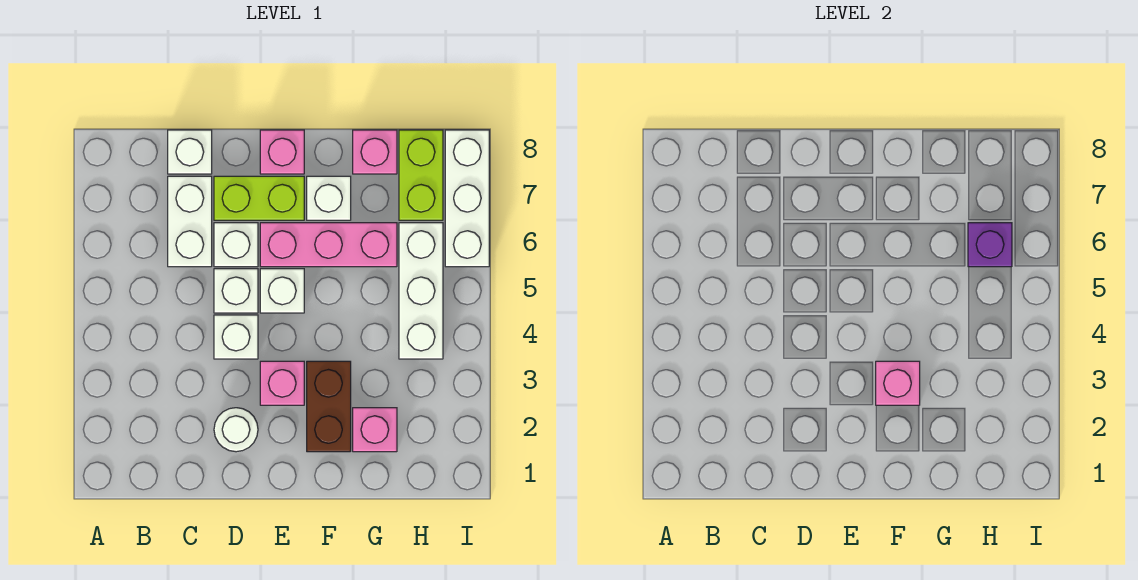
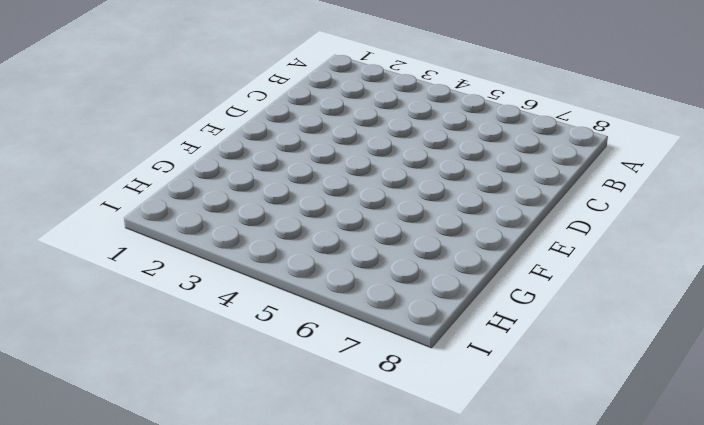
none -> white 1x2 brick [168,176,212,267]
none -> white 1x1 brick [168,130,212,174]
none -> white 1x1 round brick [214,408,258,452]

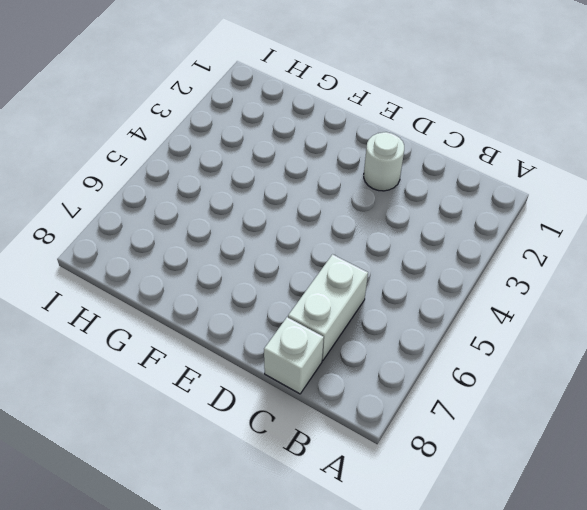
none -> white 1x1 brick [214,315,258,359]
none -> white 1x1 brick [214,269,258,313]
none -> white 1x1 brick [214,223,258,267]

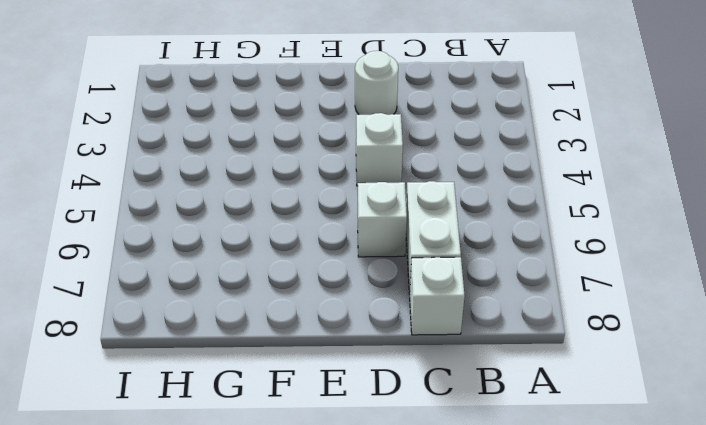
none -> white 1x1 brick [214,269,258,313]
none -> lime 1x2 brick [214,176,304,220]
none -> pink 1x1 brick [260,361,304,405]

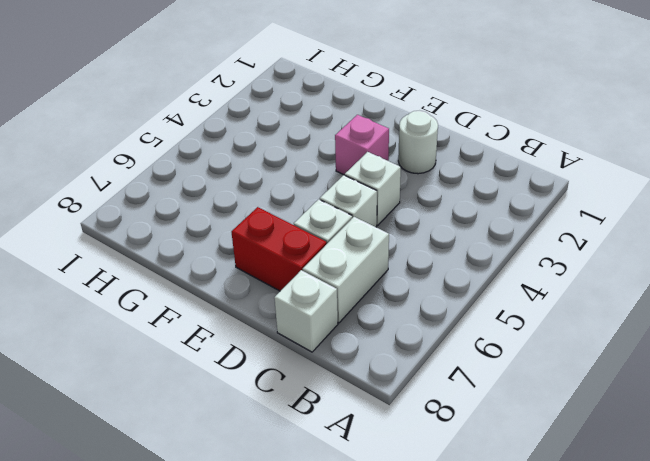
red 1x2 brick [232,207,327,291] -> lime 1x2 brick [214,176,304,220]
none -> white 1x1 brick [260,269,304,313]
none -> pink 1x3 brick [260,223,397,267]
none -> pink 1x1 brick [260,130,304,174]

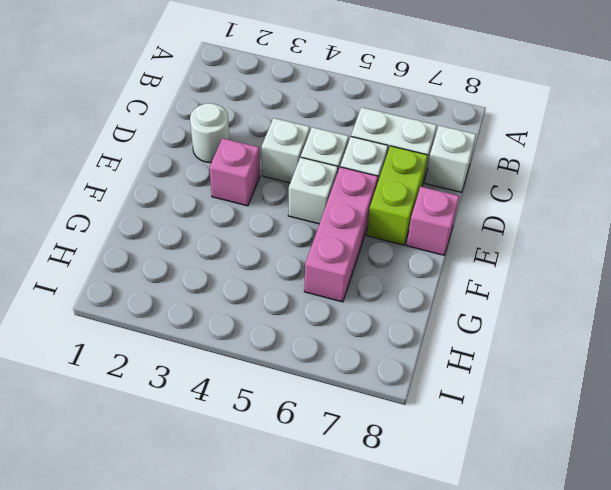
none -> brown 1x2 brick [307,361,351,452]
none -> white 1x1 brick [307,176,351,220]
none -> pink 1x1 brick [353,408,397,452]

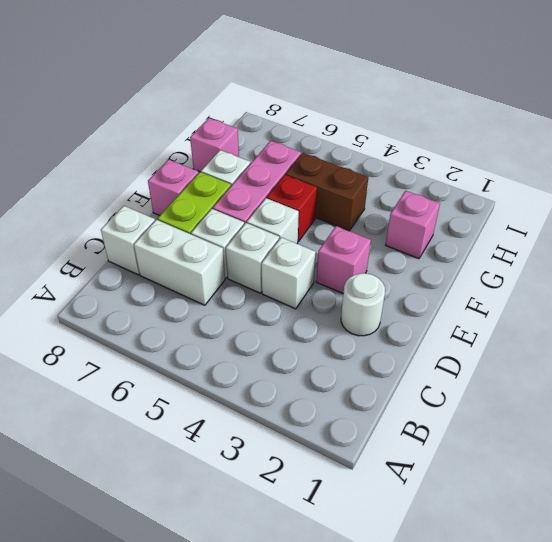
red 1x1 brick [267,175,317,242] -> none
brown 1x2 brick [286,153,368,231] -> brown 1x2 brick moved to [307,361,351,452]
none -> white 1x3 brick [399,223,443,359]
none -> lime 1x2 brick [399,130,443,220]
none -> white 1x3 brick [445,130,489,267]

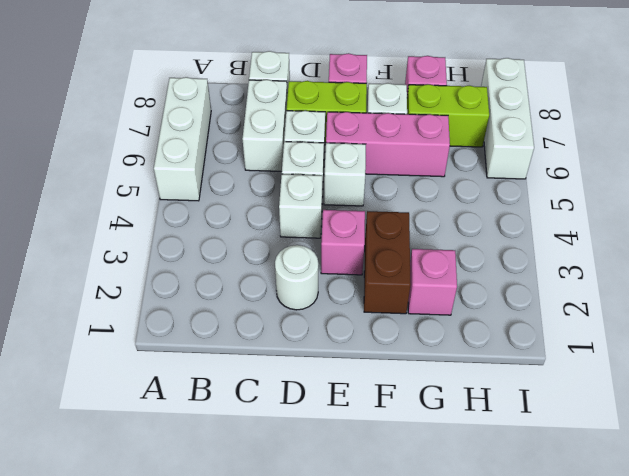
white 1x3 brick [154,77,211,201] -> white 1x3 brick moved to [399,223,443,359]
lime 1x2 brick [407,84,489,147] -> lime 1x2 brick turned to [399,130,443,220]
none -> pink 1x1 brick [876,361,920,405]
none -> purple 1x1 brick [968,223,1012,267]

